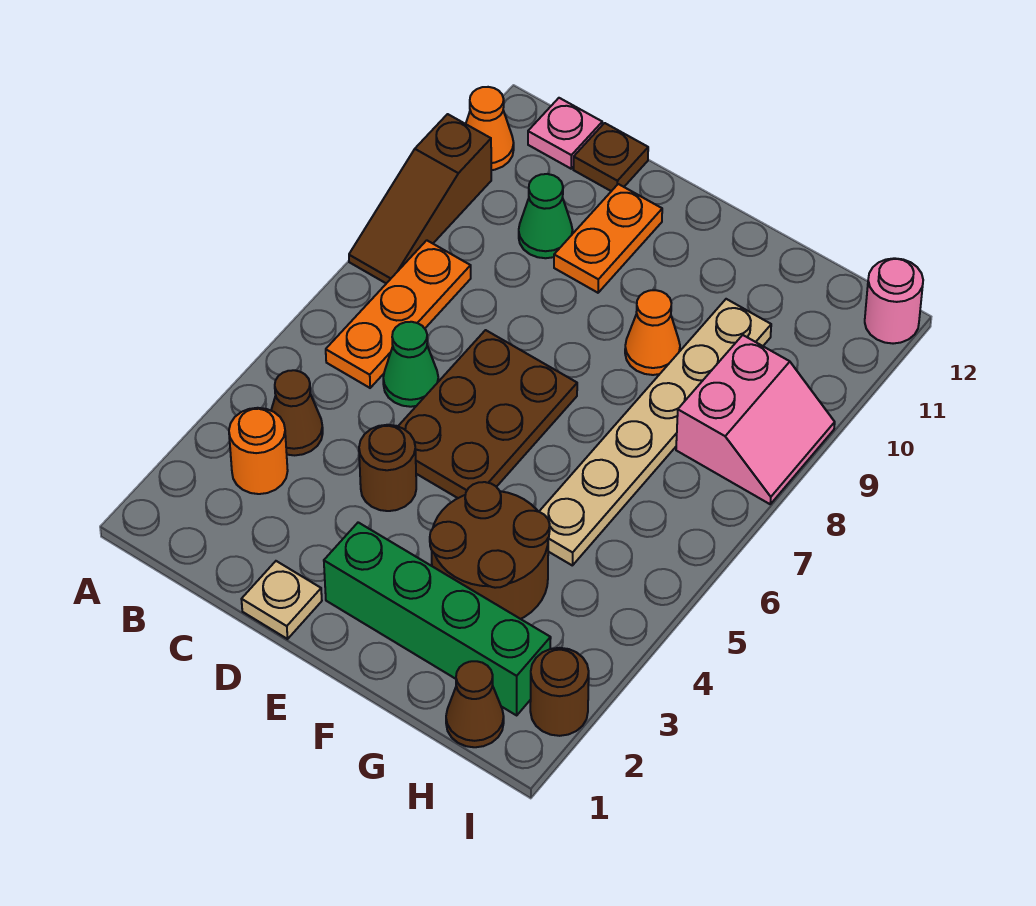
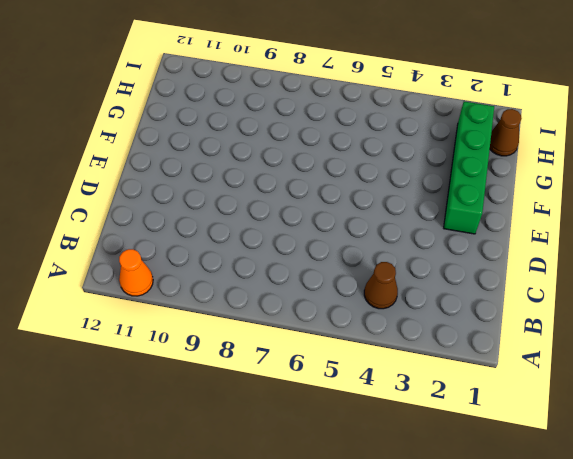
none -> brown 1x3 slope [349,114,491,283]
none -> orange 1x1 round brick [229,408,288,494]
none -> orange 1x3 plate [326,240,471,388]

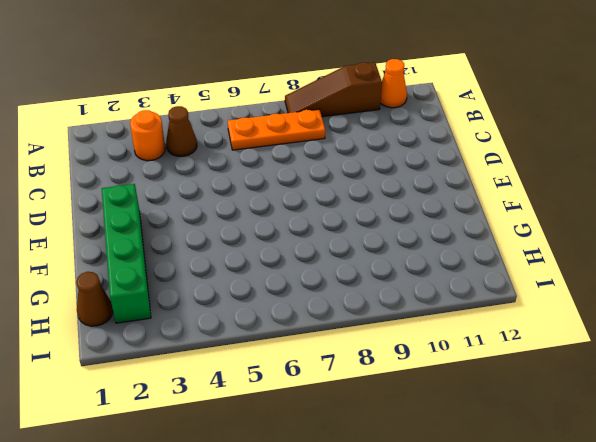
none -> pink 1x1 plate [528,98,602,169]
none -> green 1x1 cone [383,322,438,407]
none -> green 1x1 cone [519,174,573,258]

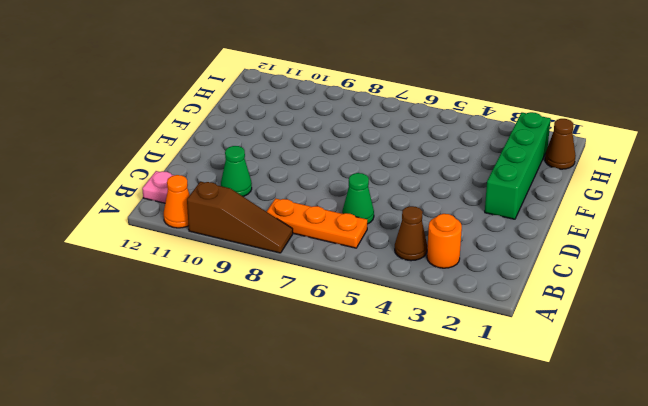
none -> brown 1x1 plate [574,123,648,191]
none -> tan 1x1 plate [241,561,322,639]
none -> brown 1x1 round brick [359,425,416,511]

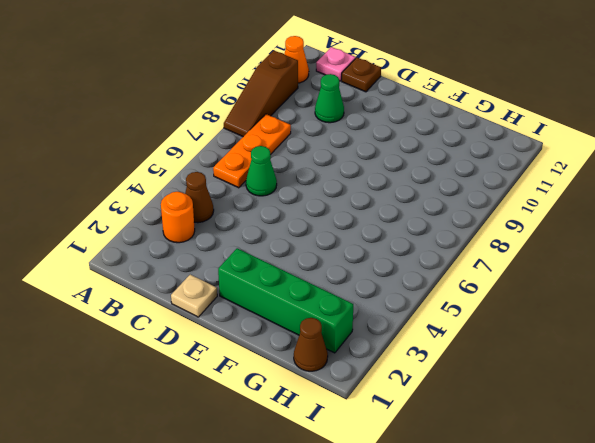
none -> brown 1x1 round brick [359,425,416,511]
none -> brown 2x3 plate [398,330,577,498]
none -> orange 1x2 plate [554,184,662,293]

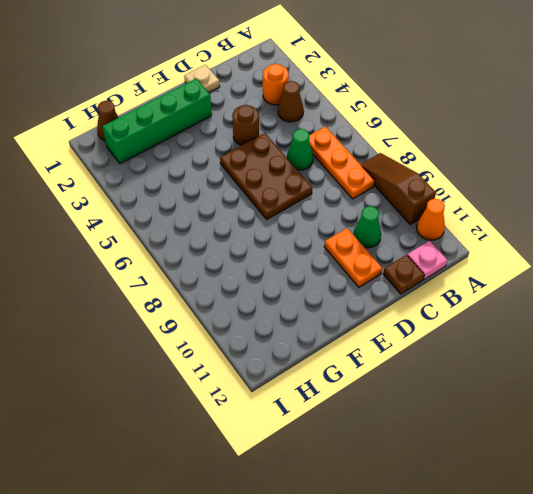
none -> brown 2x2 round brick [430,482,550,619]
none -> orange 1x1 cone [625,290,680,375]
none -> tan 1x6 plate [539,299,771,565]

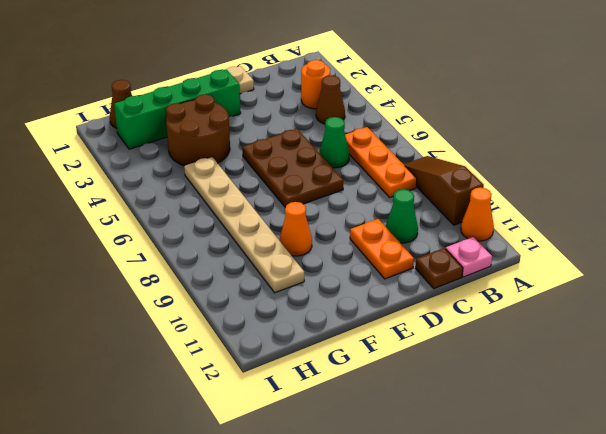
none -> brown 1x1 round brick [359,425,416,511]
none -> pink 2x2 slope [676,335,835,504]
none -> brown 1x1 round brick [530,648,589,736]

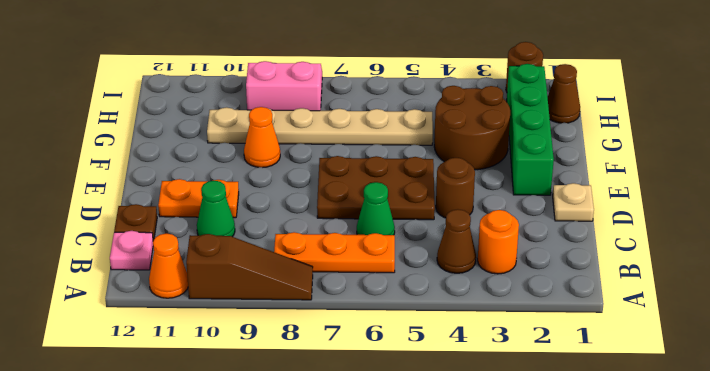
none -> pink 1x1 round brick [865,258,923,344]

